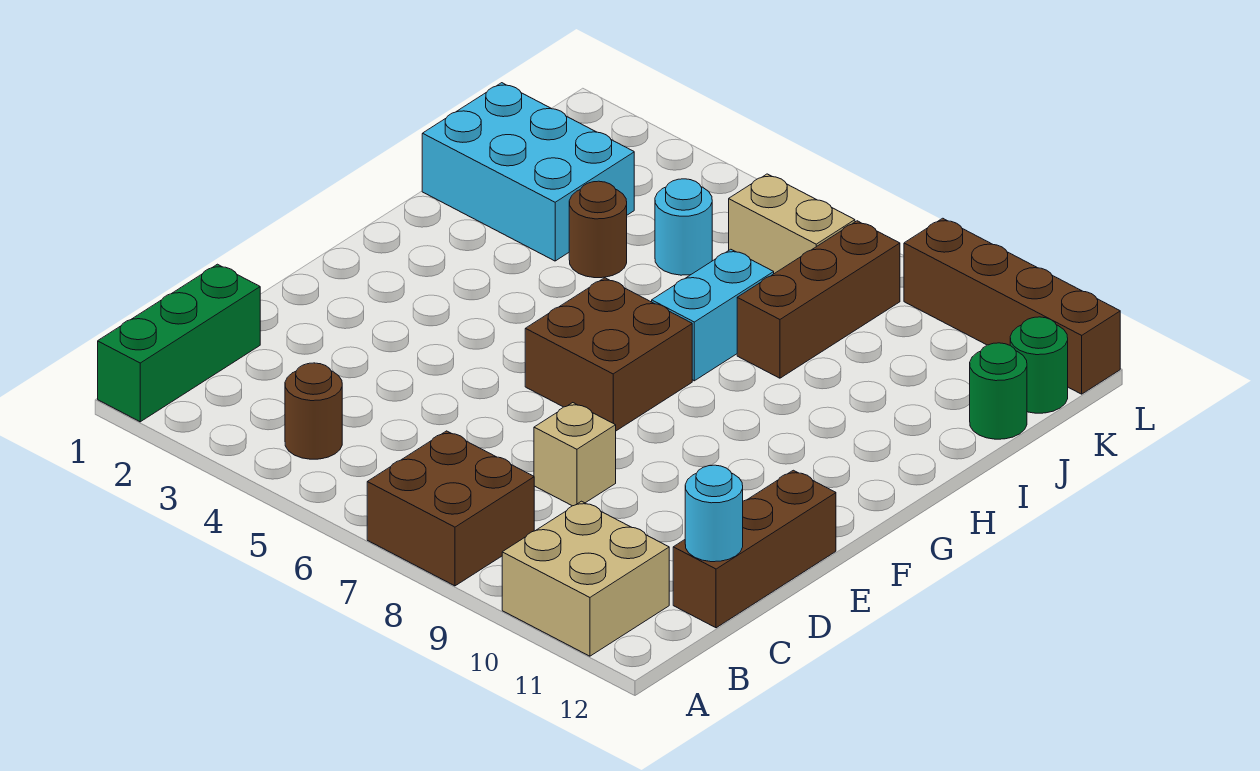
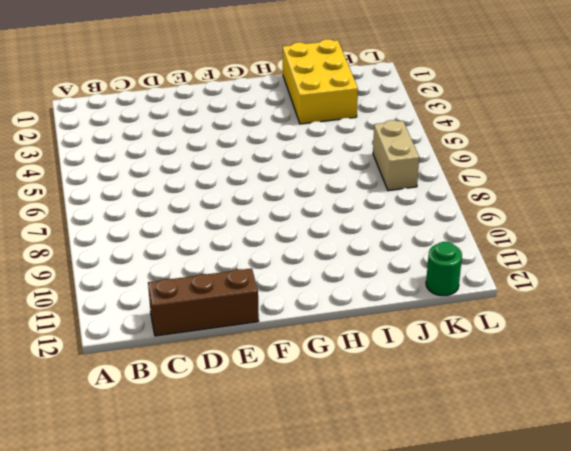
yellow 2x3 brick [283,39,358,124] -> cyan 2x3 brick [422,83,634,261]
none -> green 1x3 brick [98,264,260,422]
none -> brown 2x2 brick [367,431,534,586]
none -> tan 2x2 brick [502,501,669,656]

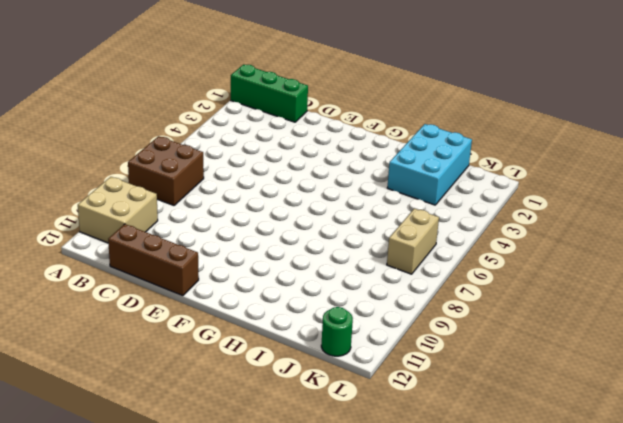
none -> brown 1x1 round brick [285,363,342,459]
none -> tan 1x1 brick [534,403,616,506]
none -> brown 2x2 brick [525,278,692,431]

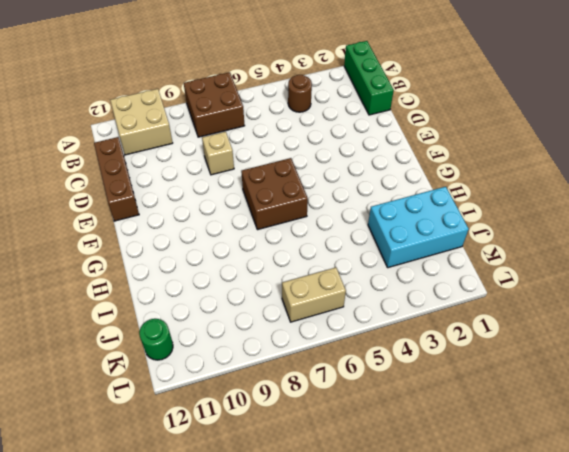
none -> cyan 1x2 brick [652,249,774,381]
none -> brown 1x1 round brick [569,181,627,278]
none -> brown 1x3 brick [737,221,900,378]

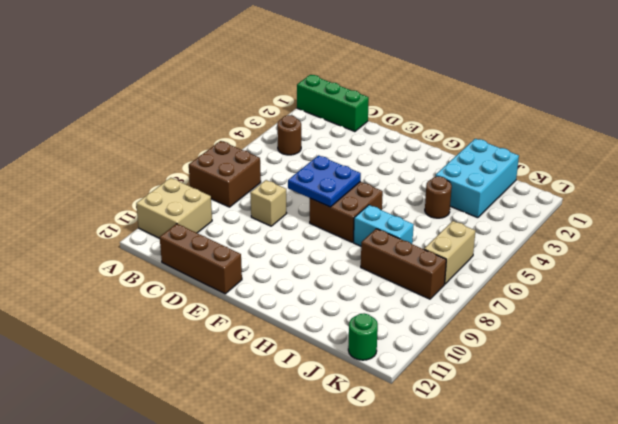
blue 2x2 plate [288,155,361,207] -> none
none -> cyan 1x1 round brick [655,179,712,275]
none -> green 1x1 round brick [970,343,1027,439]
none -> brown 1x4 brick [904,218,1120,394]

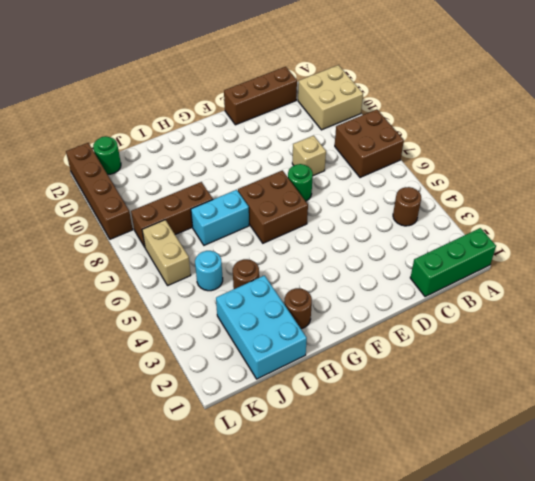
green 1x1 round brick [288,164,313,201] -> green 1x1 round brick moved to [970,343,1027,439]
brown 1x1 round brick [285,288,312,329] -> none
none -> cyan 1x1 round brick [685,465,743,562]

